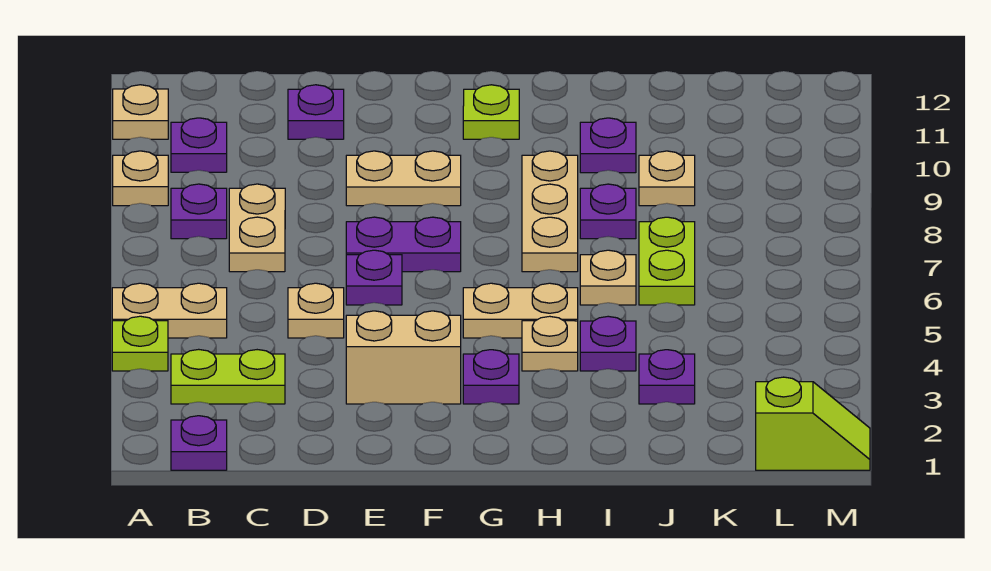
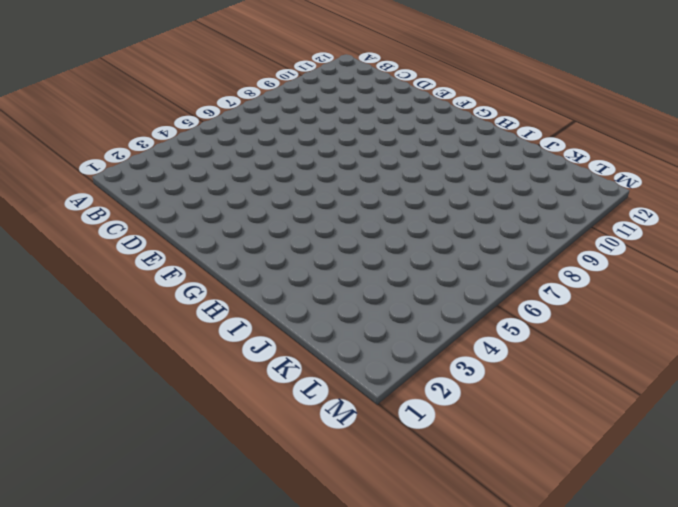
none -> lime 1x1 plate [112,316,168,371]
none -> tan 1x2 plate [112,283,227,338]
none -> tan 1x1 plate [113,151,168,206]

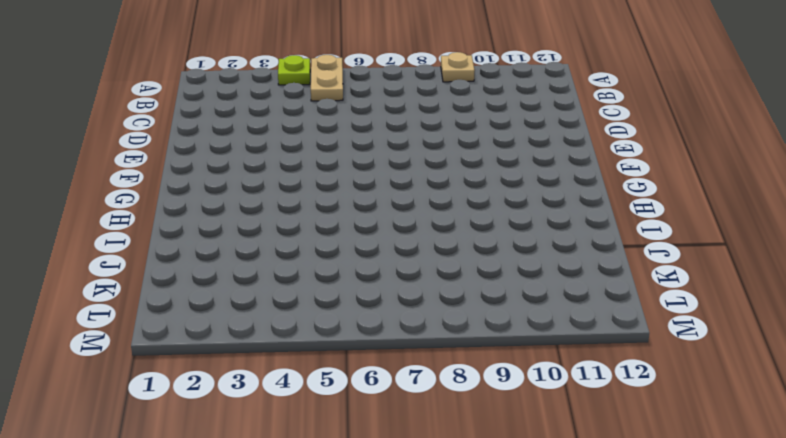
none -> tan 1x1 plate [113,85,168,139]
none -> purple 1x1 plate [171,416,227,470]
none -> lime 1x2 plate [171,349,285,404]

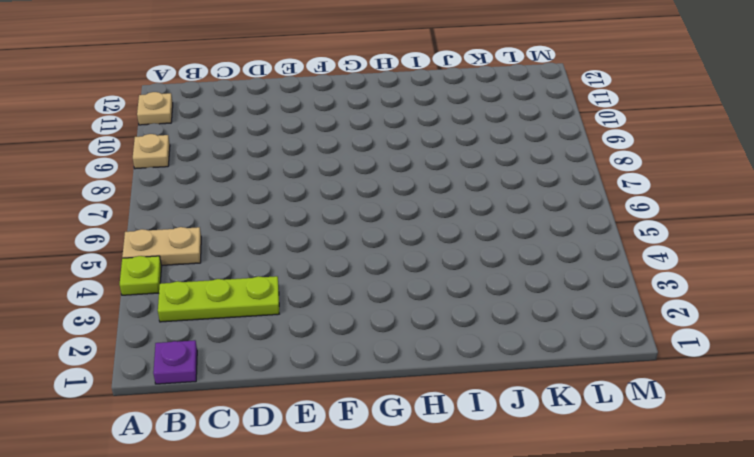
lime 1x3 plate [158,276,279,322] -> lime 1x2 plate [171,349,285,404]
none -> purple 1x1 plate [171,184,227,239]
none -> purple 1x1 plate [171,118,227,172]
none -> tan 1x2 plate [229,184,285,272]

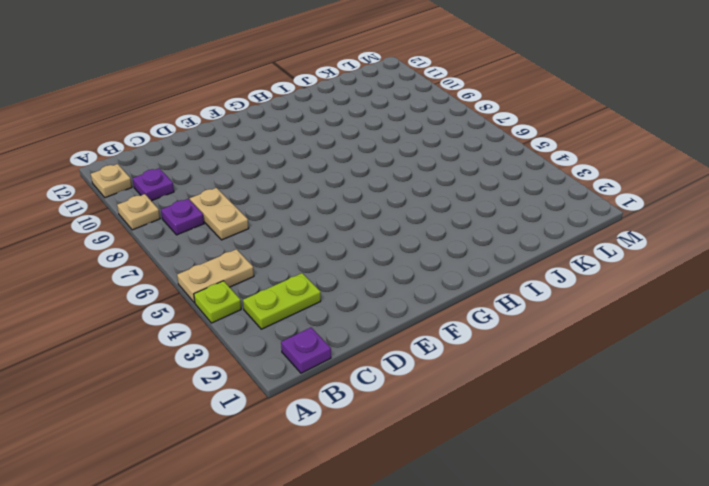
none -> tan 1x1 plate [288,283,344,338]
none -> purple 1x1 plate [288,85,344,139]
none -> tan 1x2 brick [346,311,461,404]

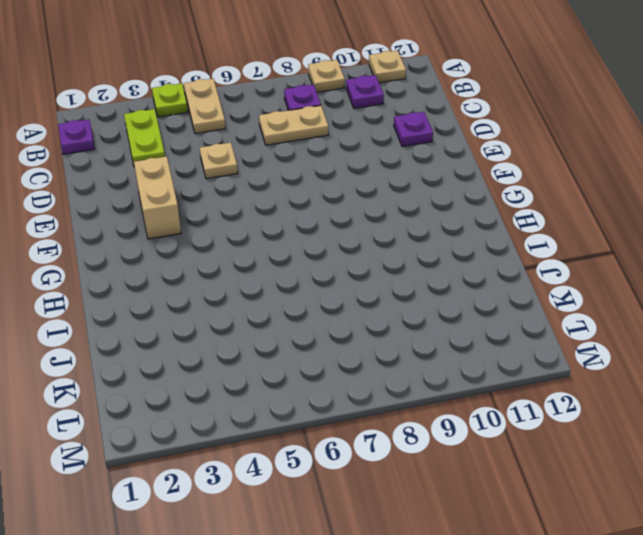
none -> purple 1x1 plate [346,250,402,305]
none -> purple 1x2 plate [346,217,461,272]
none -> tan 1x2 plate [346,151,461,206]

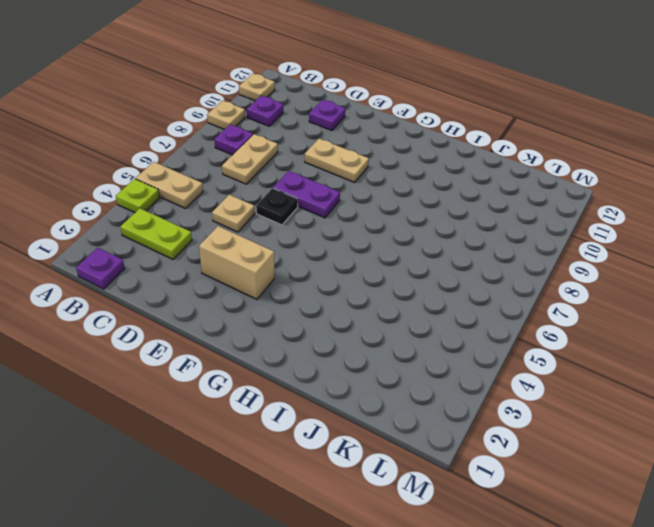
black 1x1 plate [256,188,298,225] -> purple 1x1 plate [346,250,402,305]
none -> purple 1x1 plate [463,350,519,404]
none -> tan 1x2 plate [463,283,578,338]
none -> lime 1x1 plate [463,85,519,139]

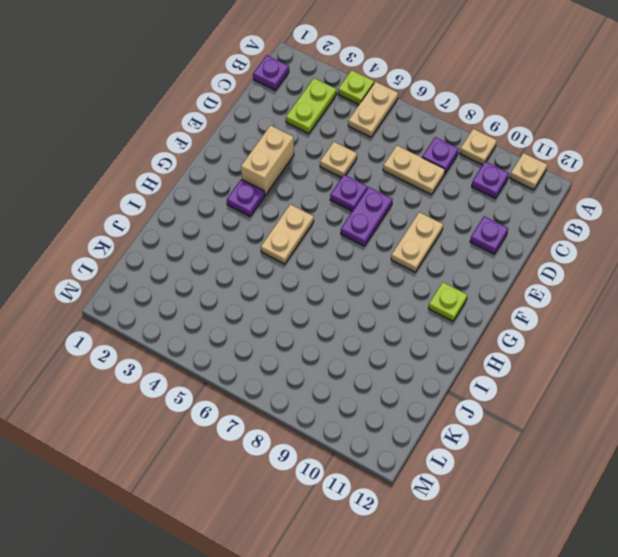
none -> tan 1x1 plate [522,316,578,371]
none -> tan 1x3 plate [522,151,578,272]
none -> purple 1x1 plate [580,316,636,371]

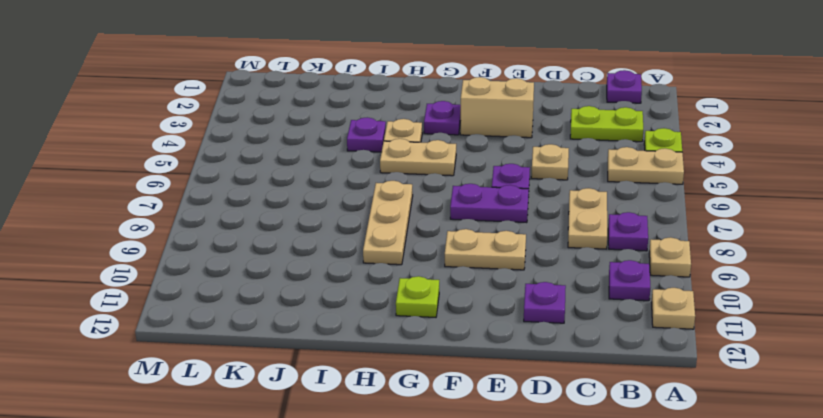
none -> tan 1x1 plate [580,250,636,305]
none -> purple 1x1 plate [580,184,636,239]
none -> purple 1x1 plate [580,118,636,173]

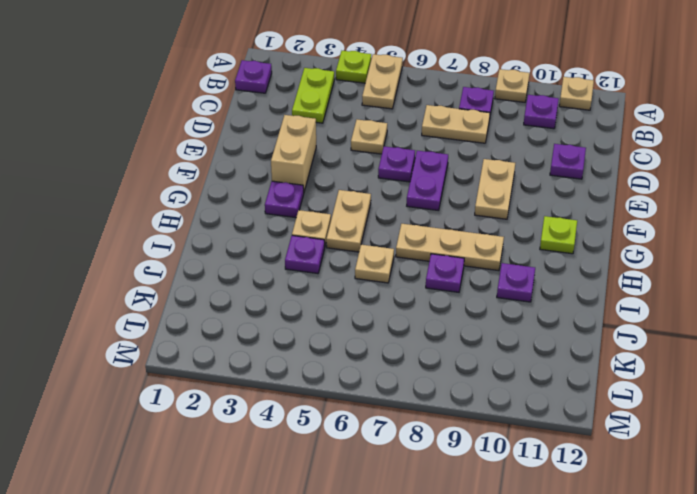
none -> purple 1x1 plate [639,350,695,404]
none -> lime 1x2 plate [639,217,695,305]
none -> tan 1x1 plate [639,151,695,206]

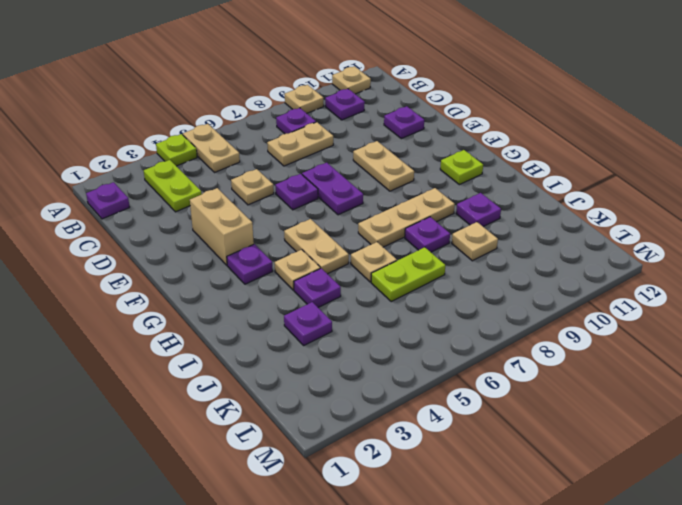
none -> lime 1x2 slope [756,377,870,470]

